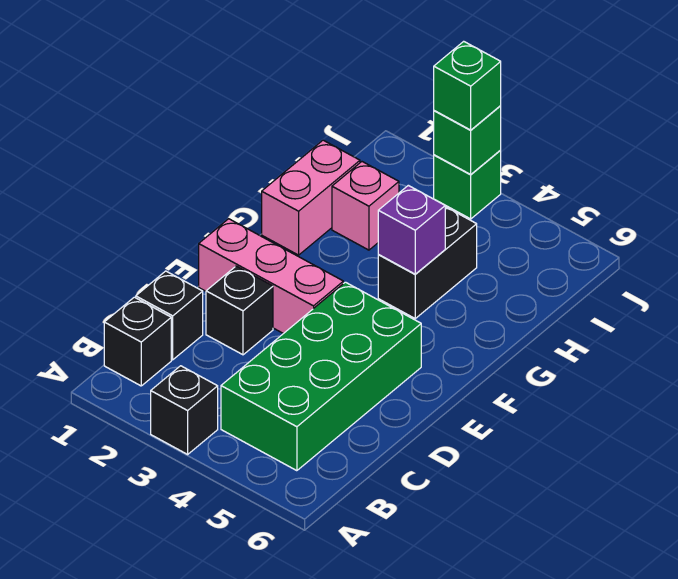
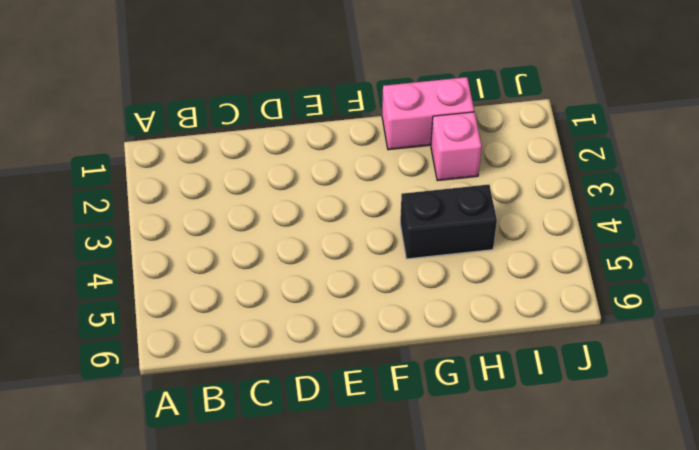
none -> black 1x1 brick [151,366,218,454]
none -> black 1x1 brick [104,297,171,386]
none -> green 2x4 brick [221,282,421,471]

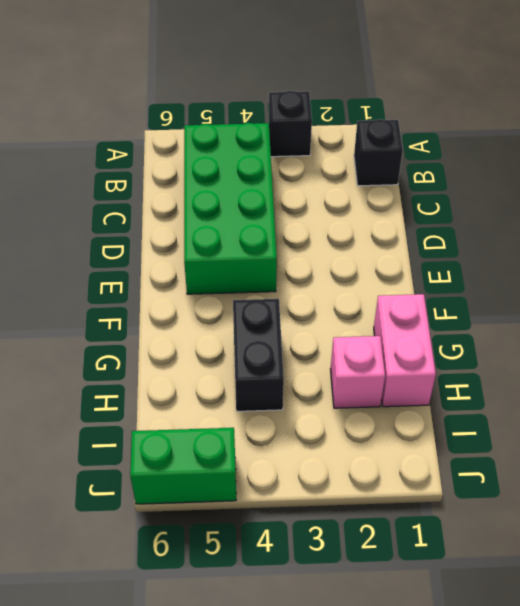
green 1x2 brick [130,428,236,504] -> none
none -> black 1x1 brick [136,271,203,360]
none -> black 1x1 brick [206,266,273,355]
none -> pink 1x3 brick [199,219,343,334]

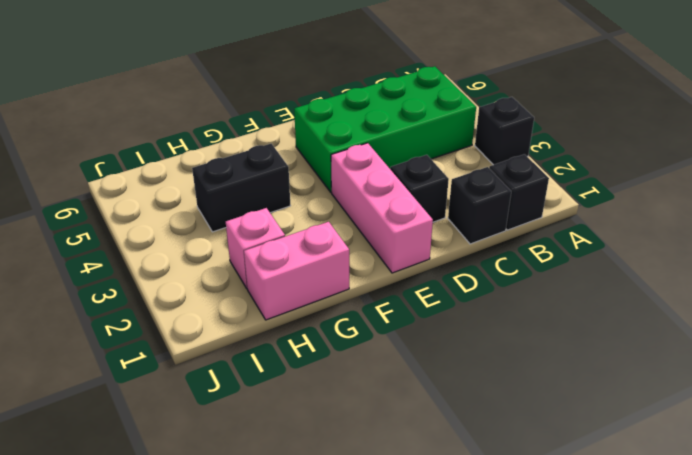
none -> green 1x1 brick [434,150,501,219]
none -> purple 1x1 brick [378,185,445,274]
none -> green 1x1 brick [434,106,501,175]

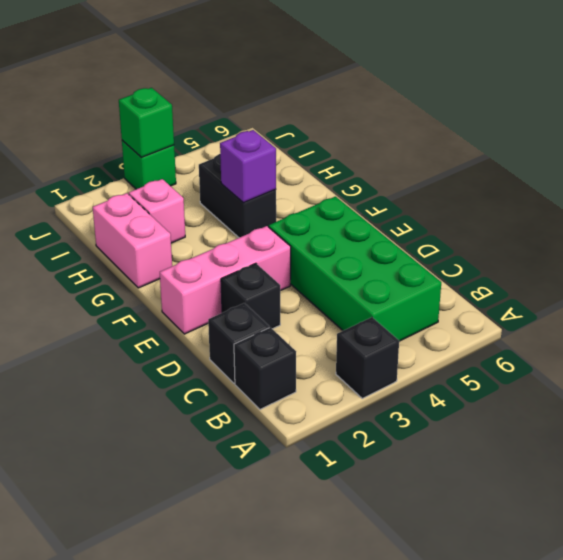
none -> green 1x1 brick [434,41,501,130]

